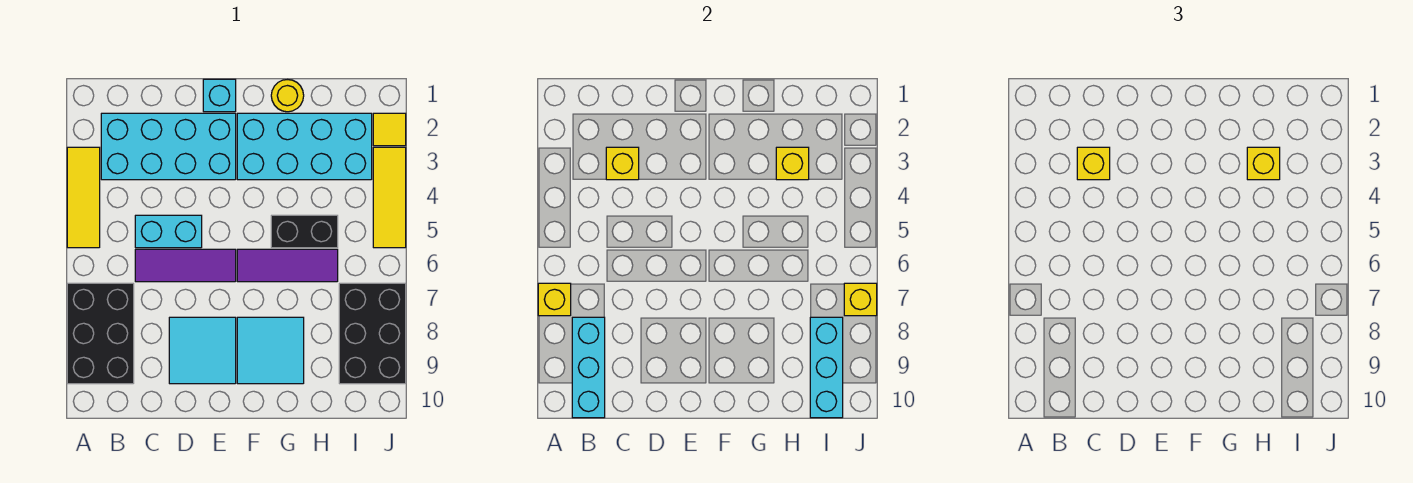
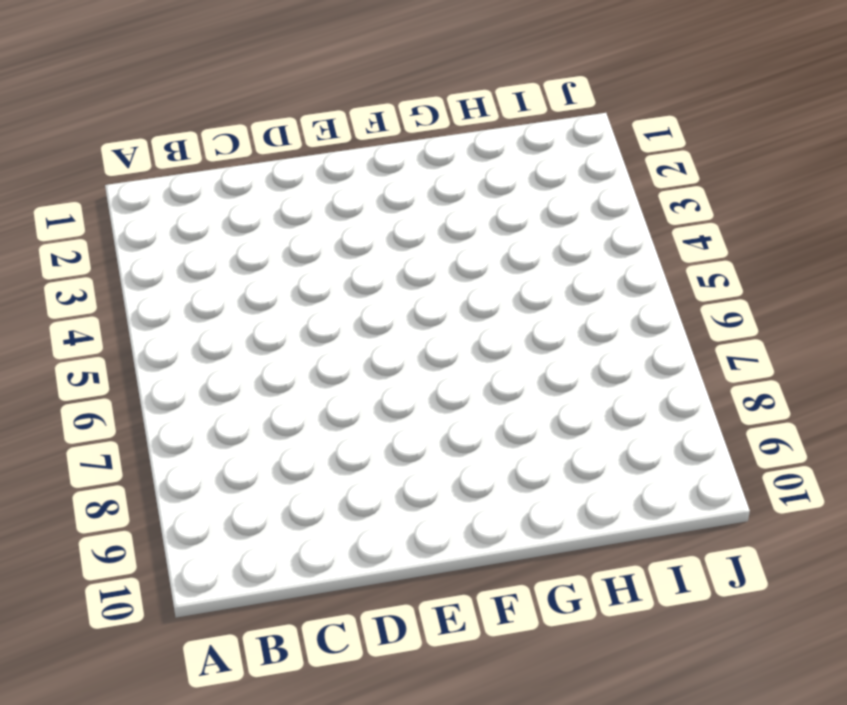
none -> yellow 1x3 tile [67,147,100,248]
none -> black 2x3 brick [67,283,134,384]
none -> cyan 2x4 brick [101,113,236,180]

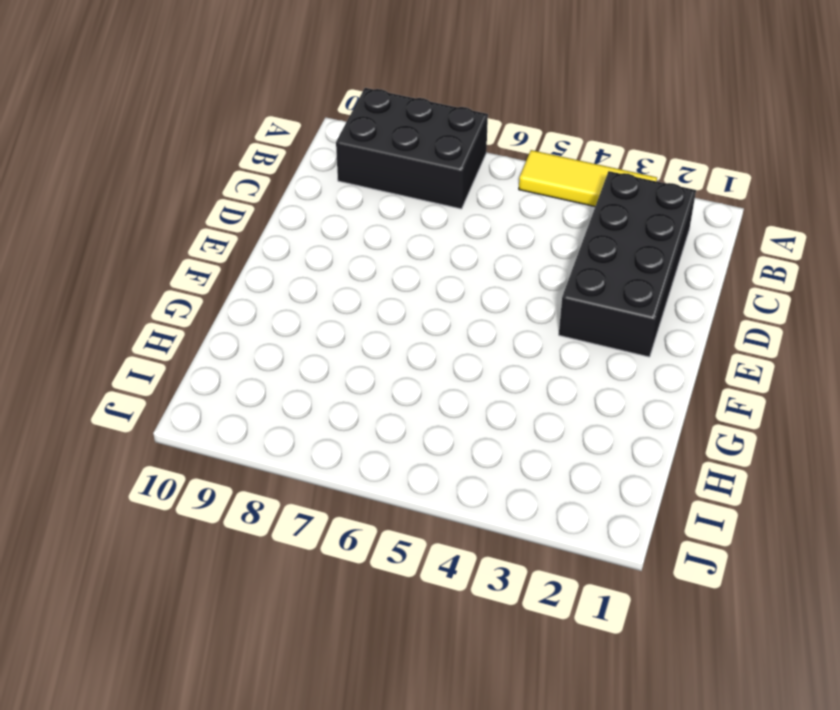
black 2x4 brick [559,171,696,357] -> cyan 2x4 brick [101,113,236,180]
none -> cyan 1x2 brick [135,215,202,248]
none -> purple 1x3 tile [135,249,236,282]
none -> cyan 2x2 tile [169,317,236,384]

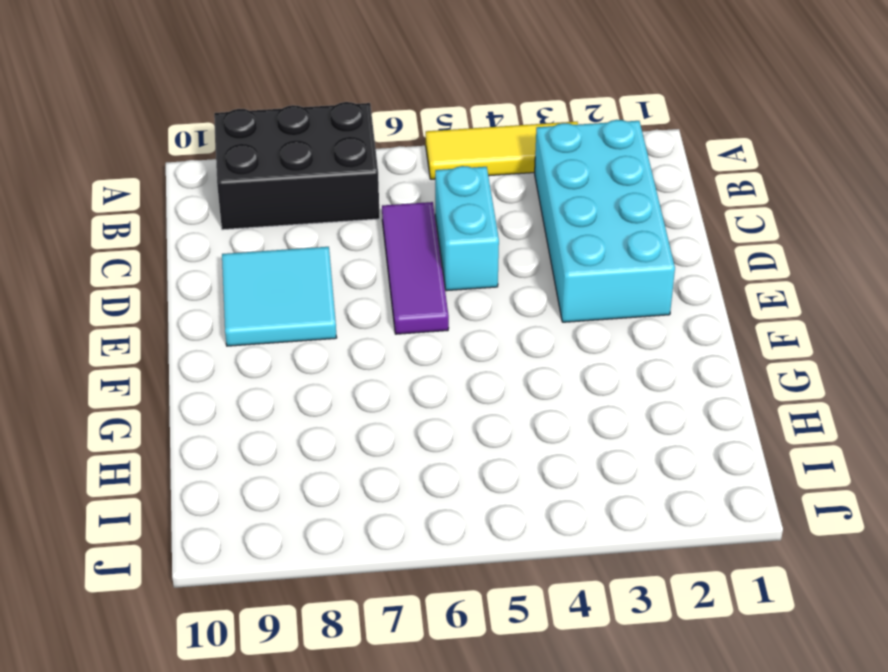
none -> cyan 1x1 brick [203,79,236,112]
none -> cyan 2x4 brick [237,113,372,180]
none -> purple 1x3 tile [237,249,338,282]

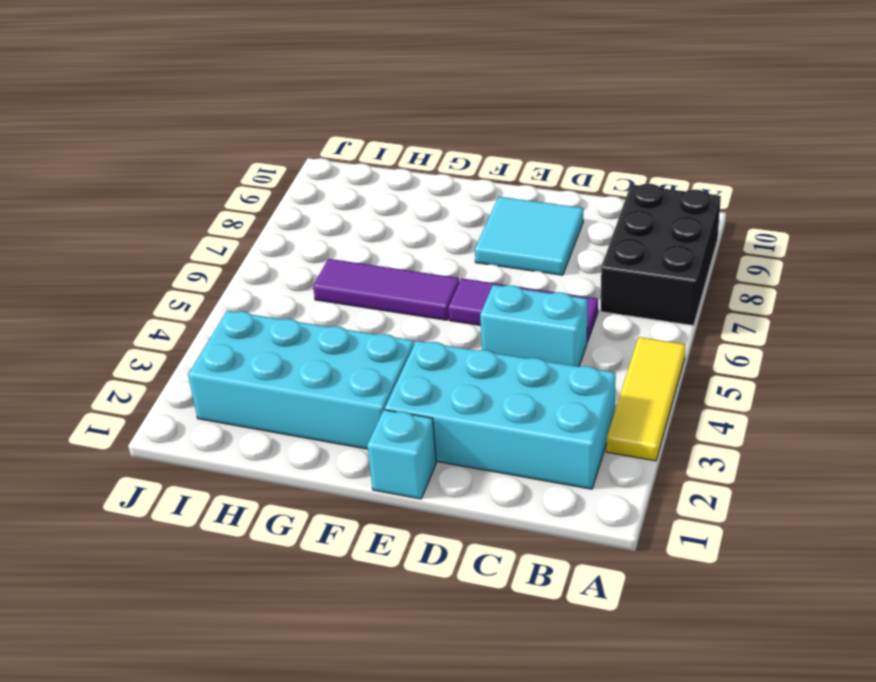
none -> cyan 2x2 tile [237,317,304,384]
none -> yellow 1x1 round brick [271,80,304,112]
none -> black 1x2 brick [271,215,338,248]

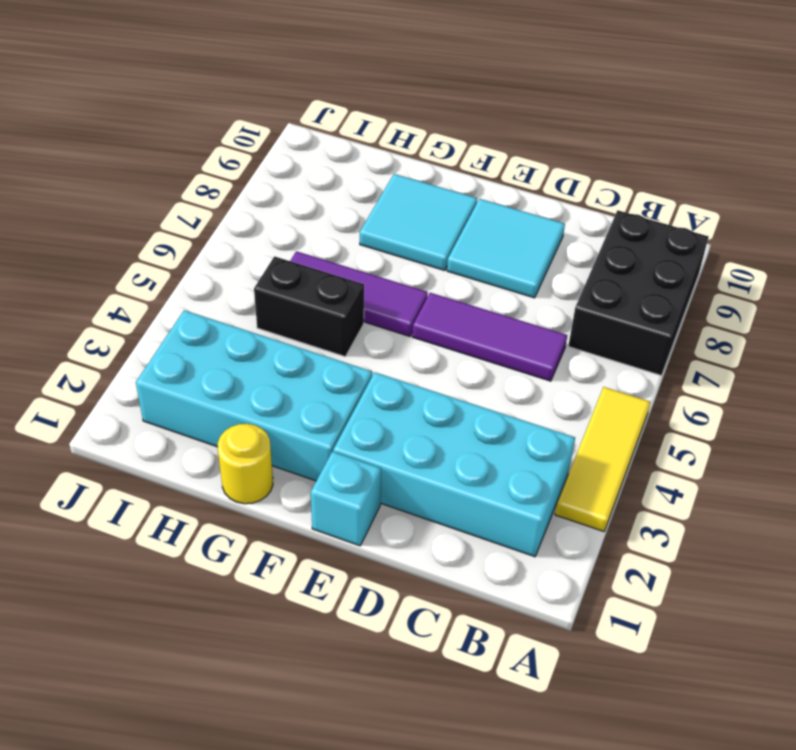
none -> cyan 1x2 brick [135,215,202,248]
none -> black 2x3 brick [339,283,406,384]
none -> yellow 1x1 tile [373,113,406,146]

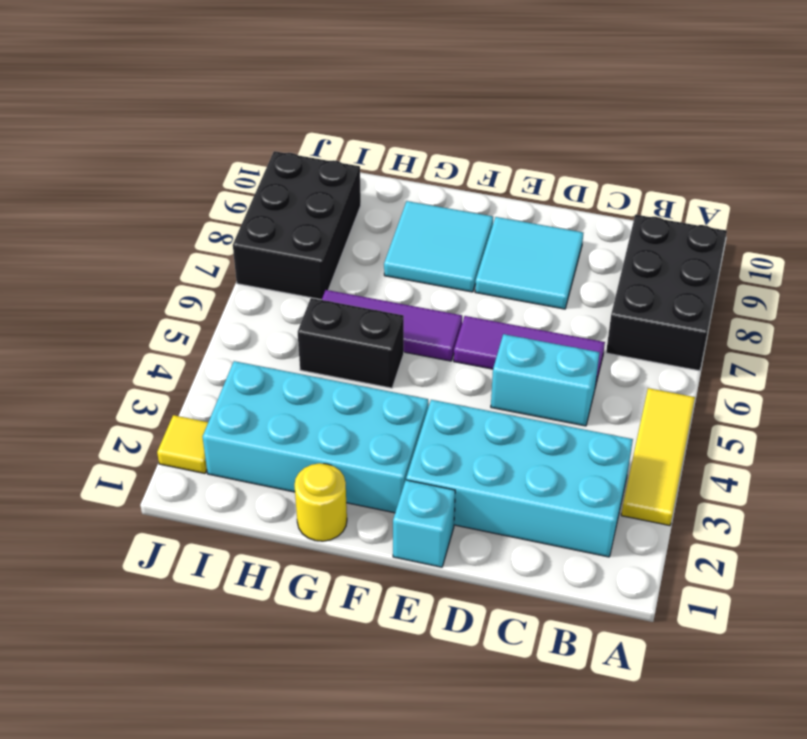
none -> yellow 1x3 tile [373,147,406,248]
none -> yellow 1x1 brick [538,283,571,316]
none -> cyan 1x3 brick [572,317,605,418]

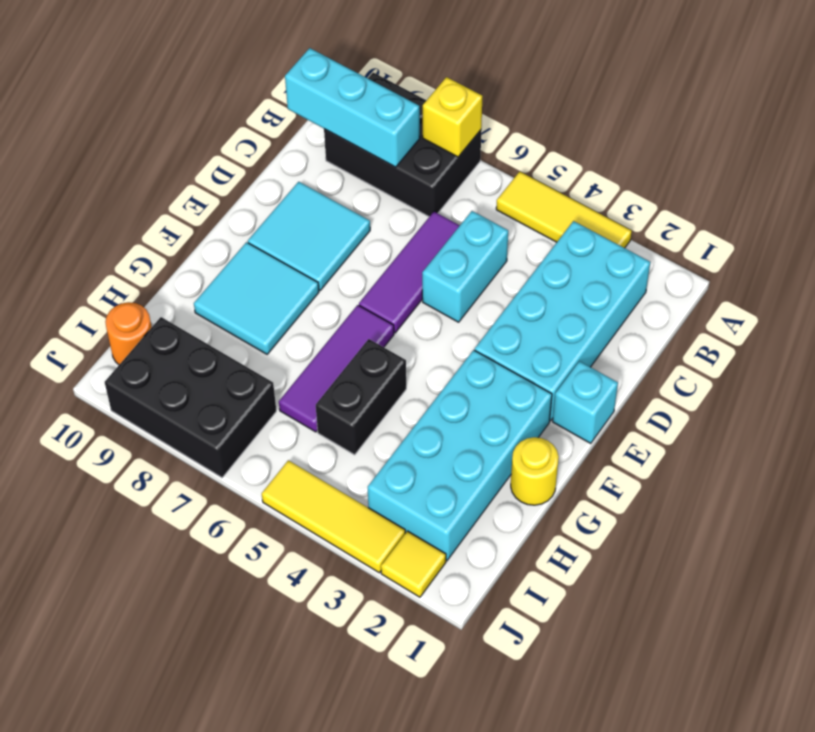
orange 1x1 round brick [105,302,152,365] -> none
none -> yellow 1x1 brick [606,147,639,180]
none -> yellow 1x1 brick [776,147,809,180]
none -> cyan 1x3 brick [810,317,843,418]

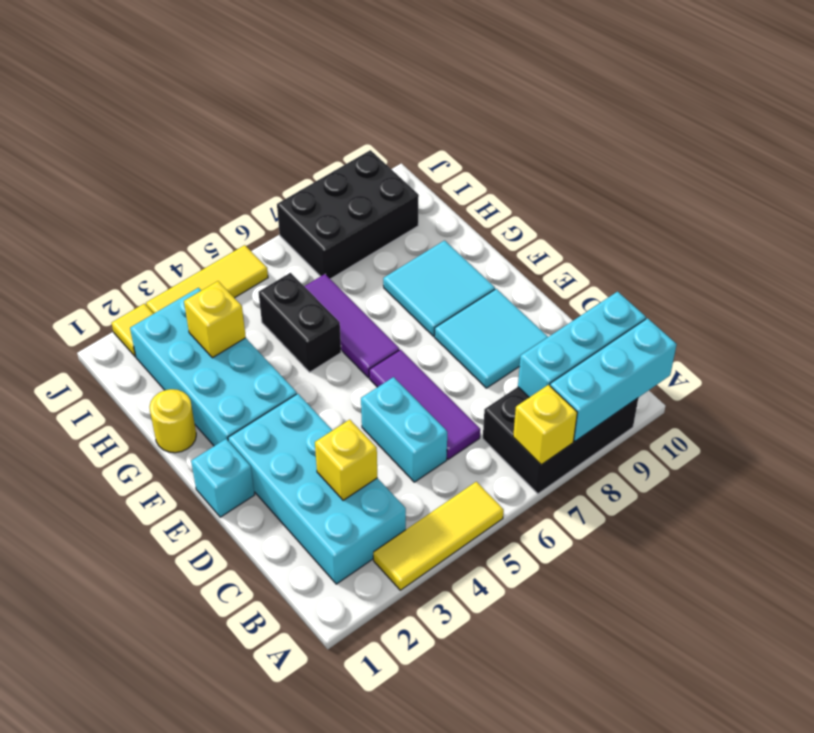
cyan 1x3 brick [550,318,677,441] -> cyan 1x3 brick moved to [810,317,843,418]
none -> yellow 1x1 brick [844,283,877,316]
none -> yellow 1x1 brick [1077,147,1110,180]
none -> yellow 1x1 brick [1247,147,1280,180]

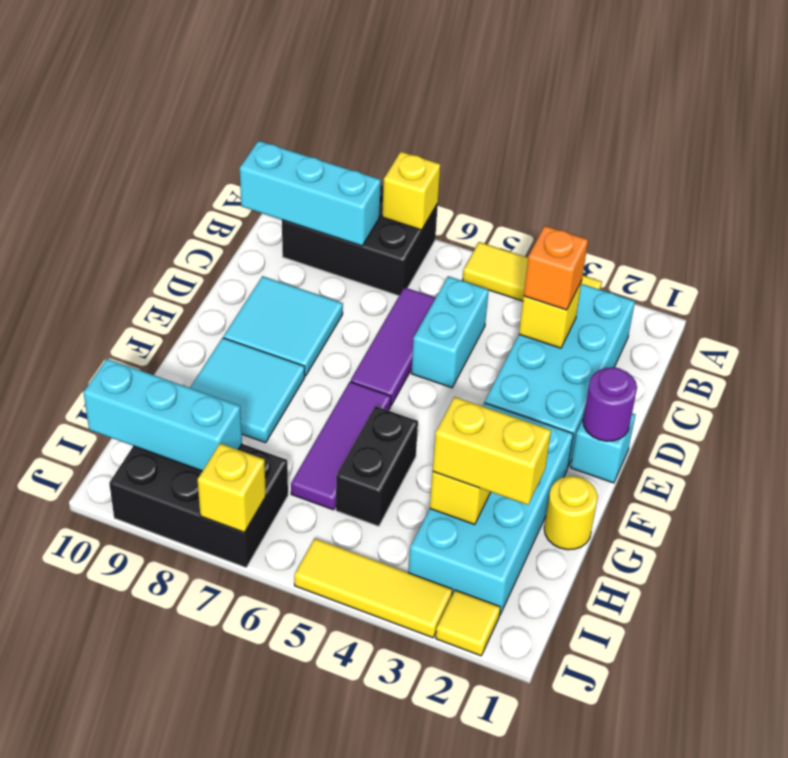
orange 1x1 brick [524,226,588,310] -> yellow 1x1 brick [1077,147,1110,180]
purple 1x1 round brick [583,367,637,441] -> none
yellow 1x2 brick [433,397,551,505] -> yellow 1x1 brick [1247,147,1280,180]

